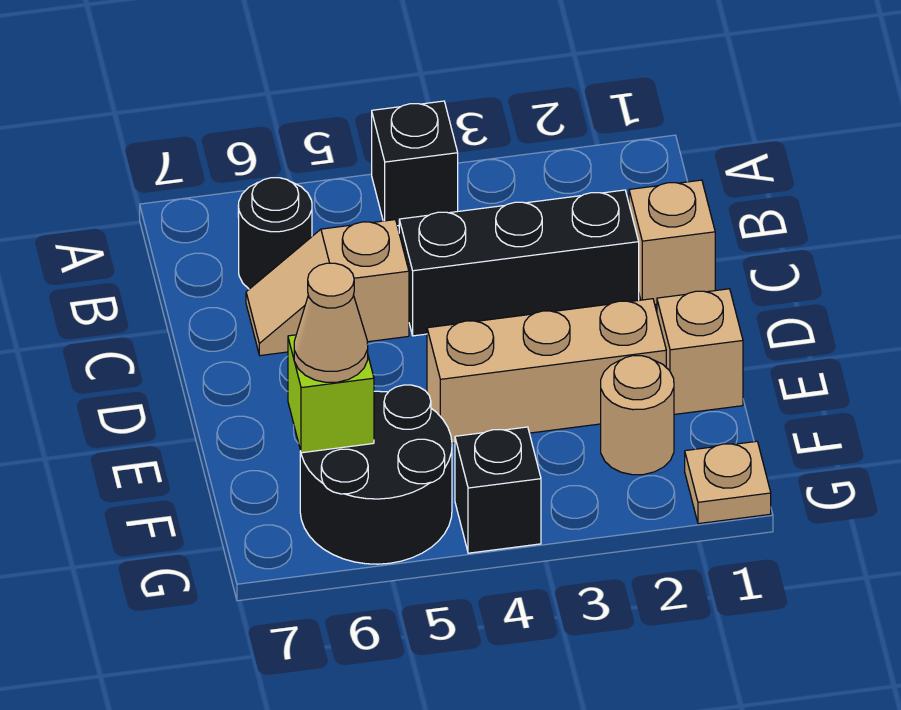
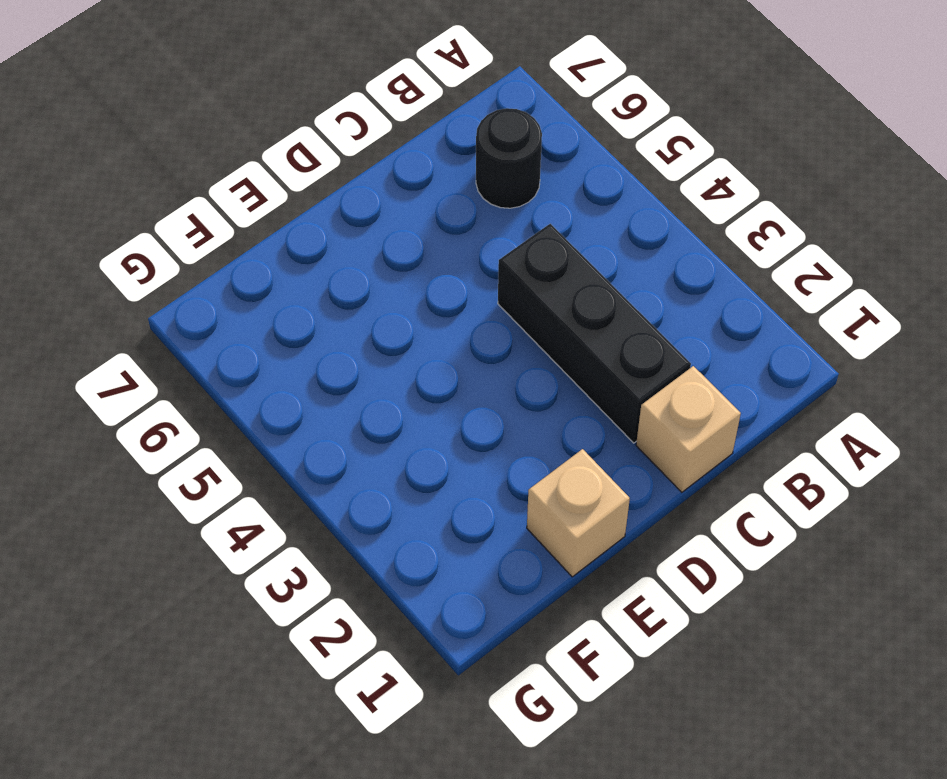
none -> black 1x1 brick [372,101,458,226]
none -> tan 1x2 slope [246,220,409,356]
none -> tan 1x3 brick [427,299,666,443]

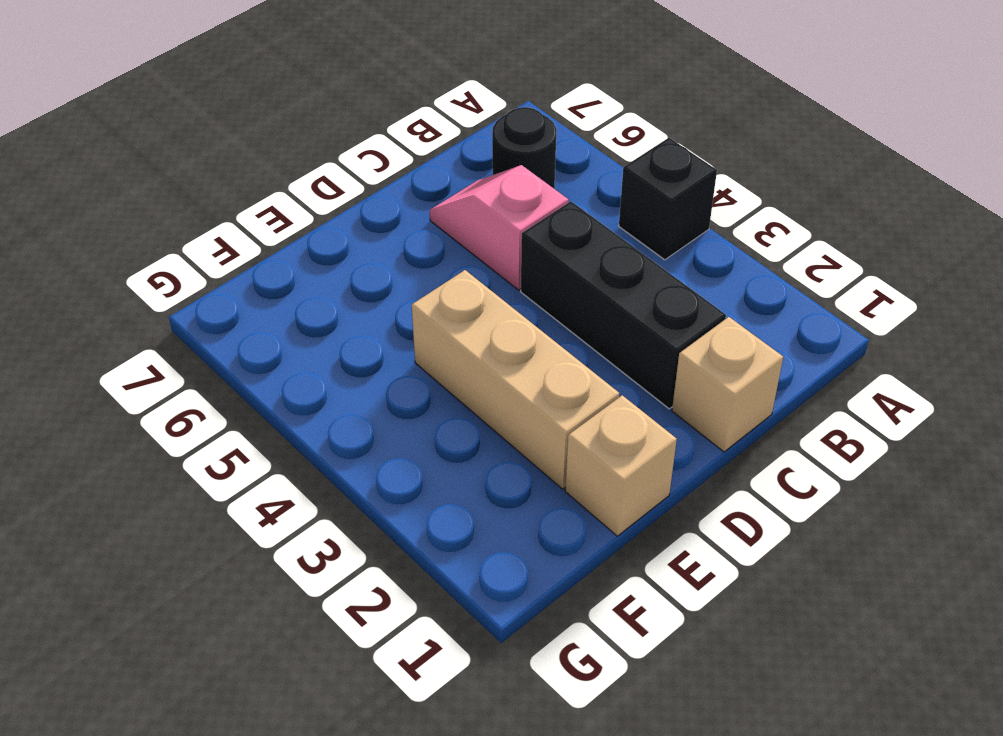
pink 1x2 slope [430,165,569,290] -> tan 1x2 slope [246,220,409,356]
none -> tan 1x1 round brick [601,356,674,475]
none -> black 2x2 round brick [300,385,452,564]
none -> tan 1x1 plate [685,441,771,524]

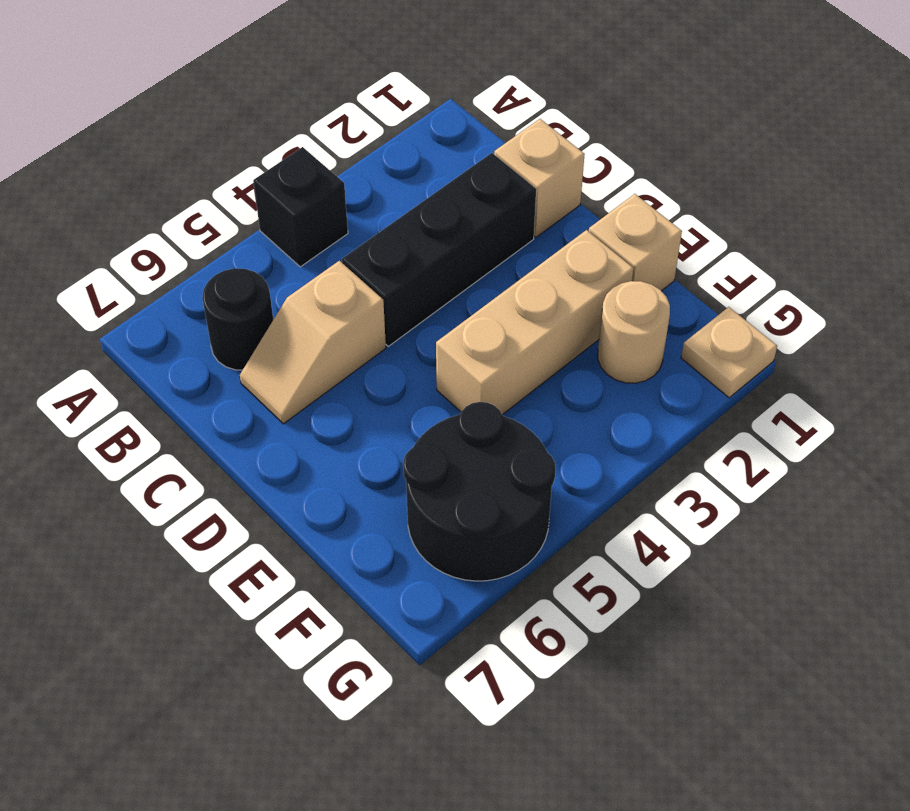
none -> black 1x1 brick [455,427,541,553]
none -> lime 1x1 brick [288,335,374,453]
none -> tan 1x1 cone [294,263,368,382]

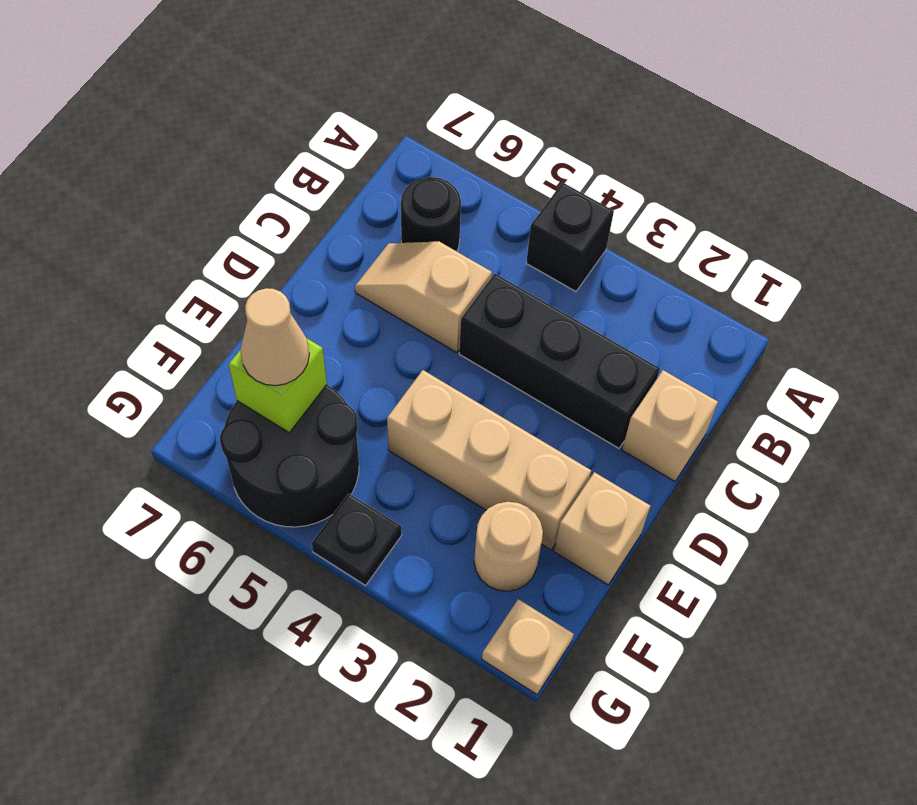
black 1x1 plate [312,493,402,585] -> black 1x1 brick [455,427,541,553]

